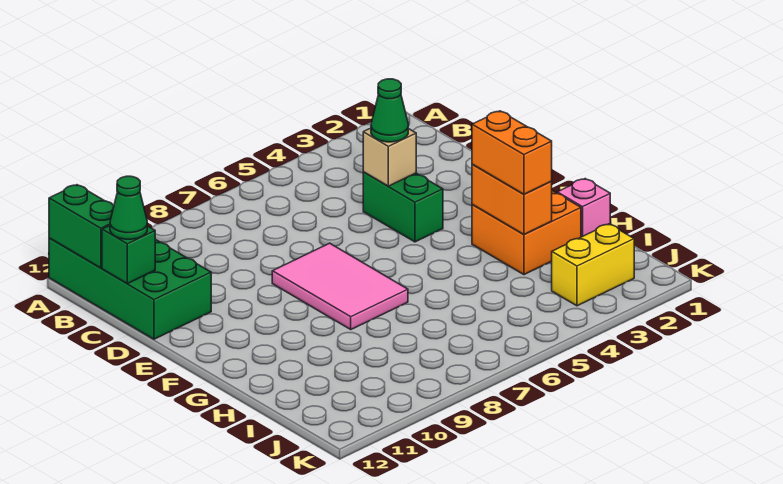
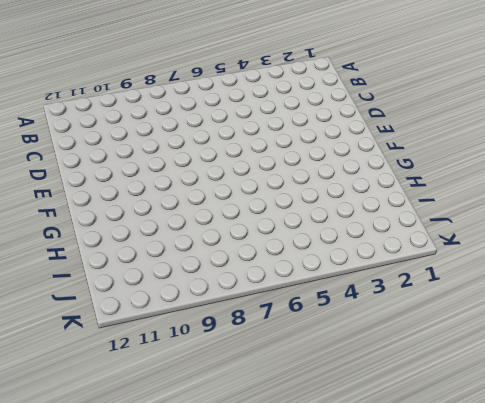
none -> green 2x4 brick [49,238,211,339]
none -> green 1x2 brick [363,172,443,242]
none -> pink 2x3 tile [272,243,408,329]

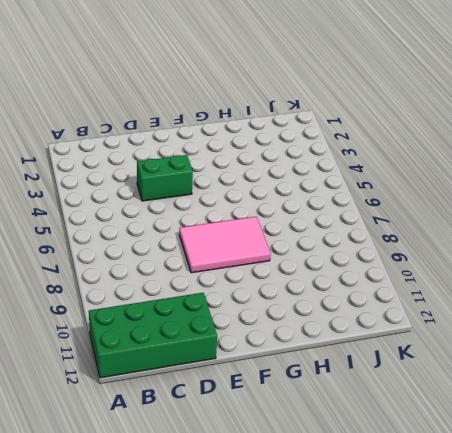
none -> orange 2x2 brick [472,191,581,275]
none -> pink 1x1 brick [557,179,610,237]
none -> yellow 1x2 brick [552,224,634,306]

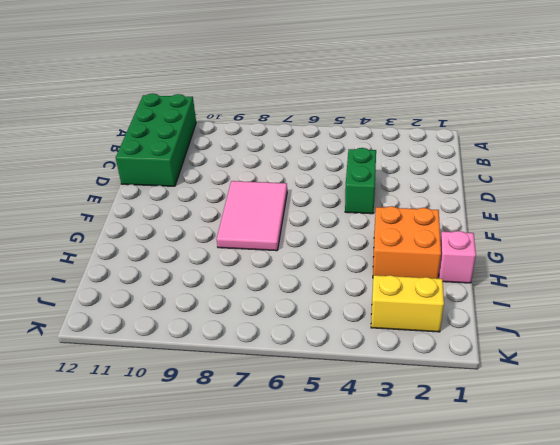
none -> green 1x2 brick [49,185,114,268]
none -> green 1x1 brick [102,226,155,284]
none -> tan 1x1 brick [363,128,416,186]

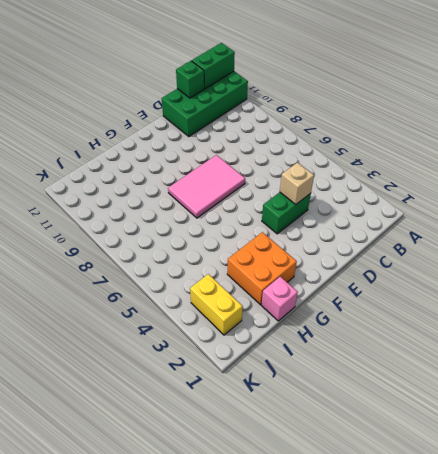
none -> orange 1x2 brick [472,164,552,234]
none -> green 1x1 cone [110,176,147,239]
none -> green 1x1 cone [371,79,408,142]

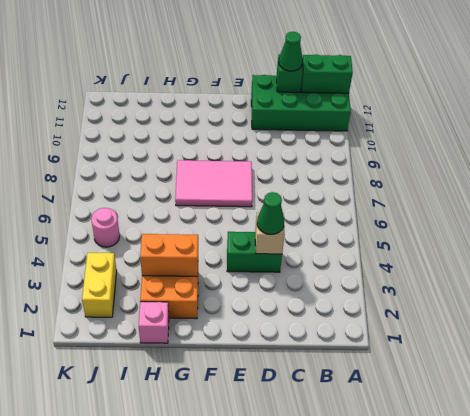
pink 1x1 round brick [91,208,120,247] -> none
none -> orange 1x2 brick [472,111,552,194]

